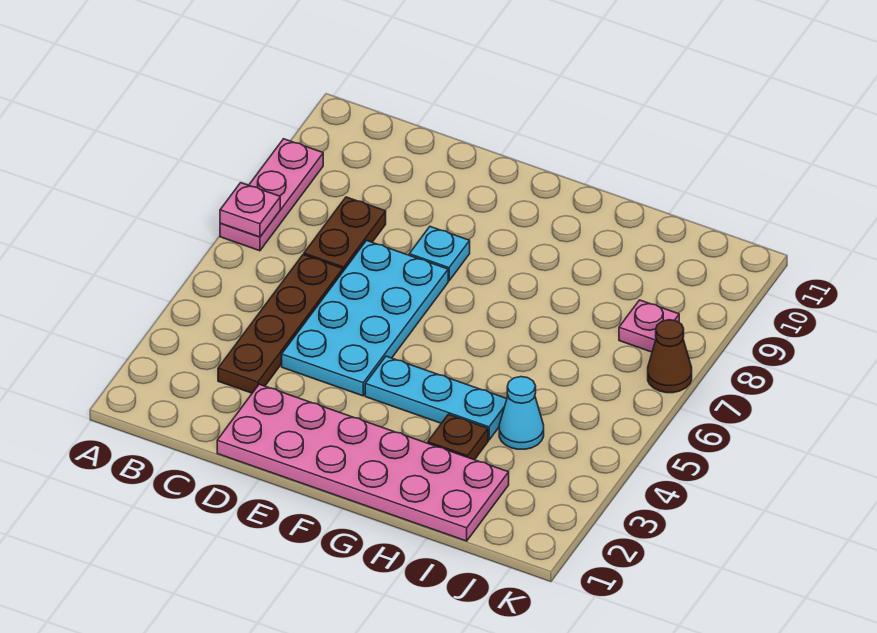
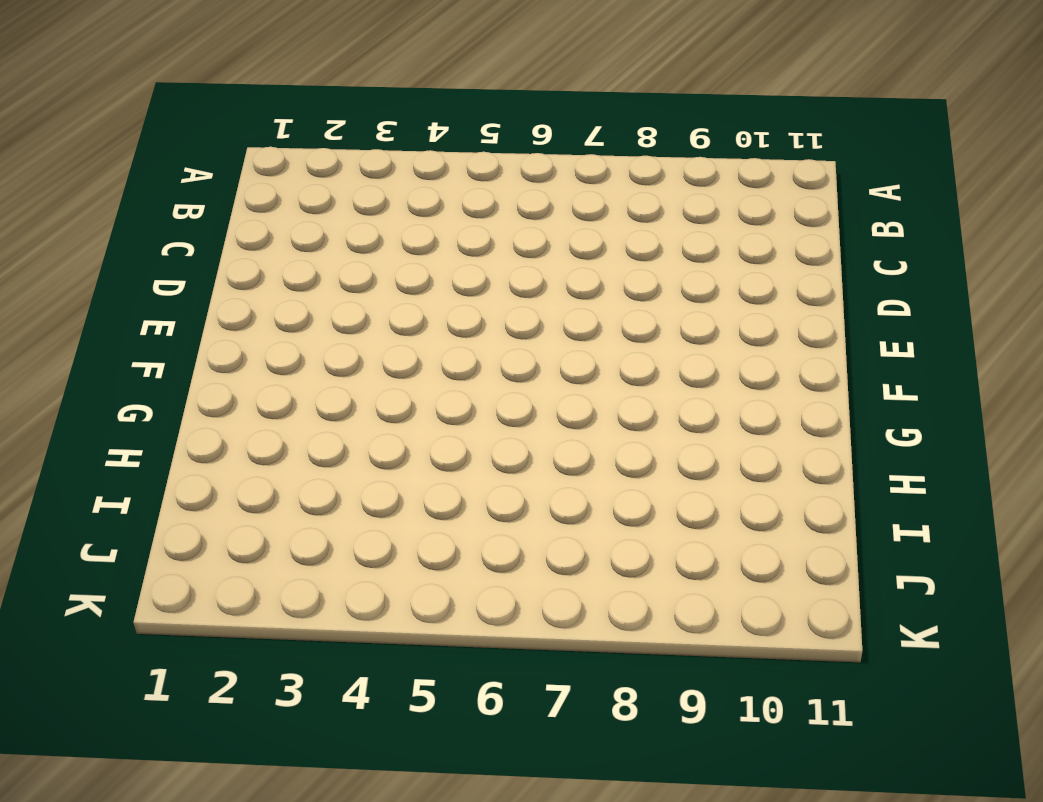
none -> pink 1x3 plate [220,139,323,251]
none -> brown 1x4 plate [218,255,343,393]
none -> brown 1x2 plate [304,197,386,271]

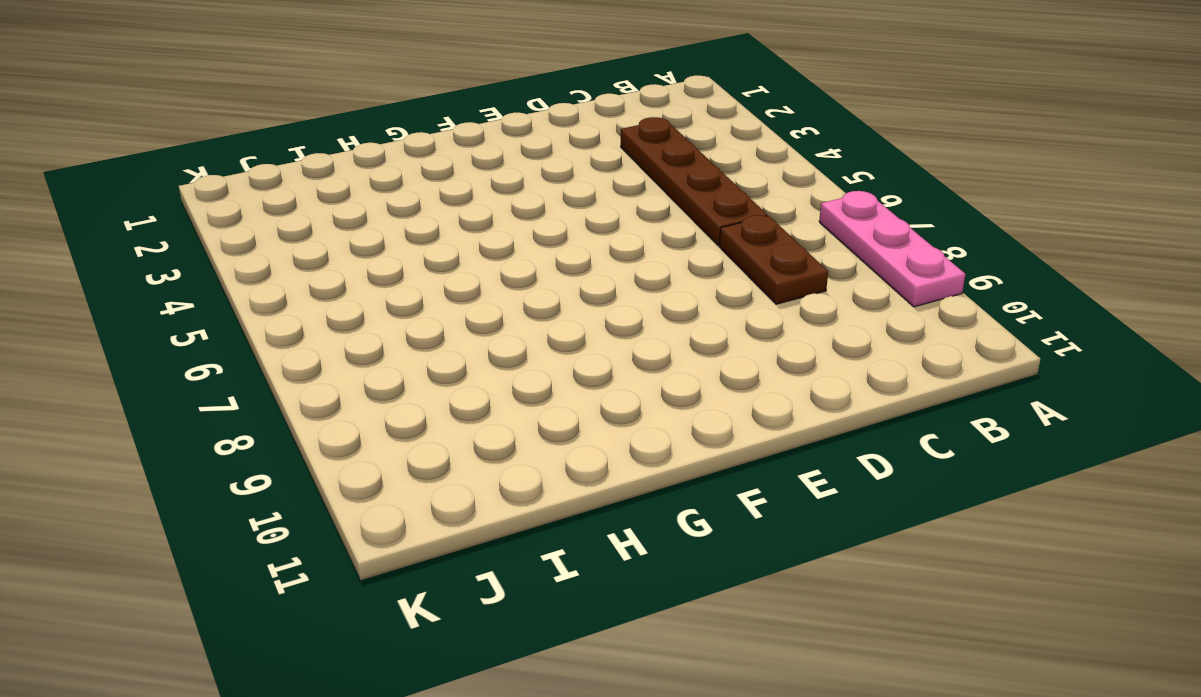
none -> pink 2x6 plate [217,384,509,541]
none -> cyan 2x4 plate [282,241,448,396]
none -> cyan 1x1 plate [409,227,470,281]

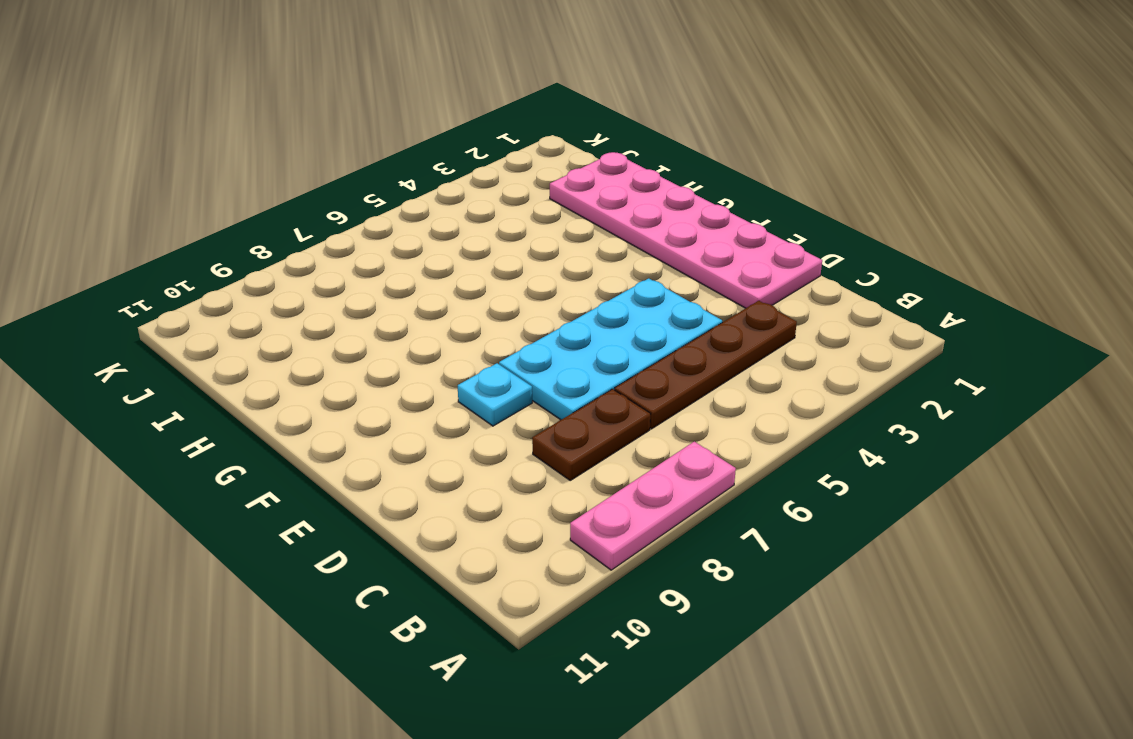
none -> cyan 1x3 plate [365,356,507,440]
none -> brown 1x1 plate [428,414,488,460]
none -> cyan 1x1 cone [499,377,544,449]

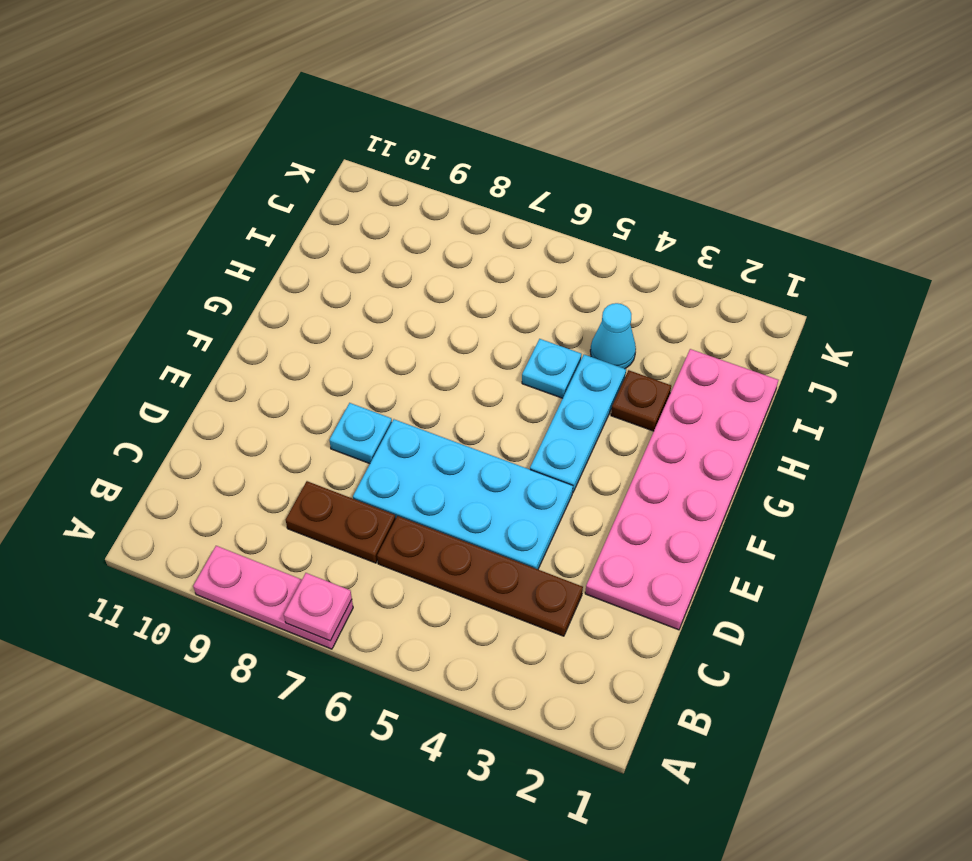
cyan 1x1 plate [522,339,582,398] -> none
none -> pink 1x1 plate [619,300,679,352]
none -> brown 1x1 cone [648,320,692,393]

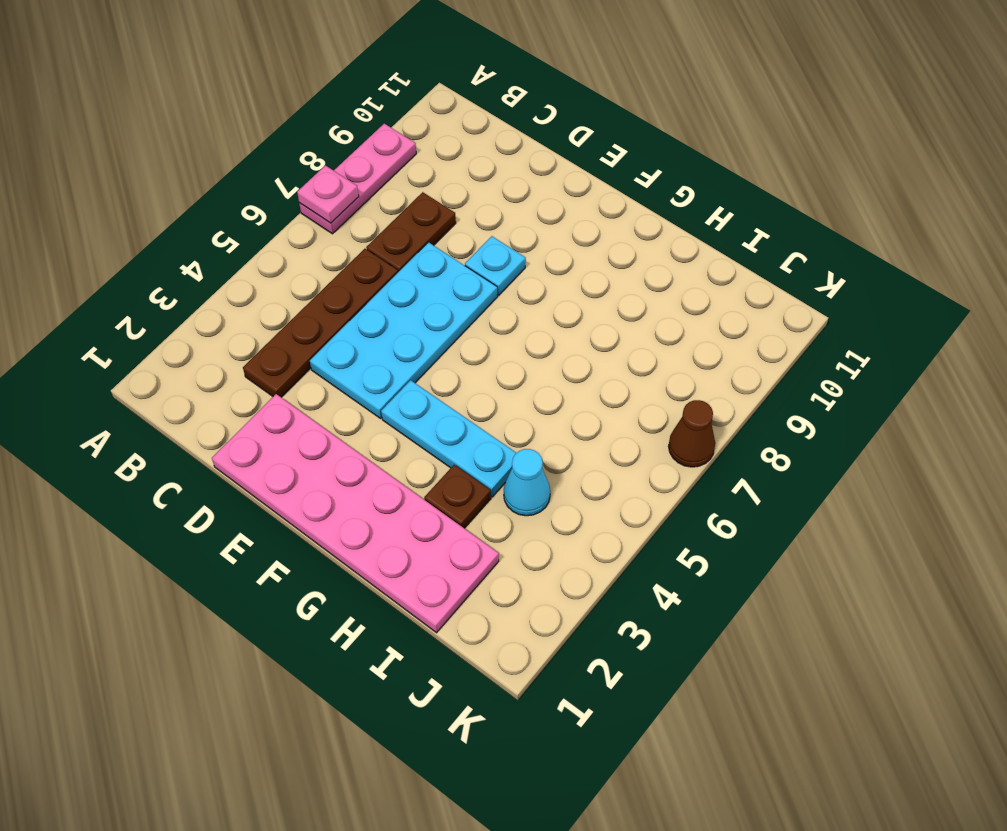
none -> pink 1x1 plate [619,300,679,352]

